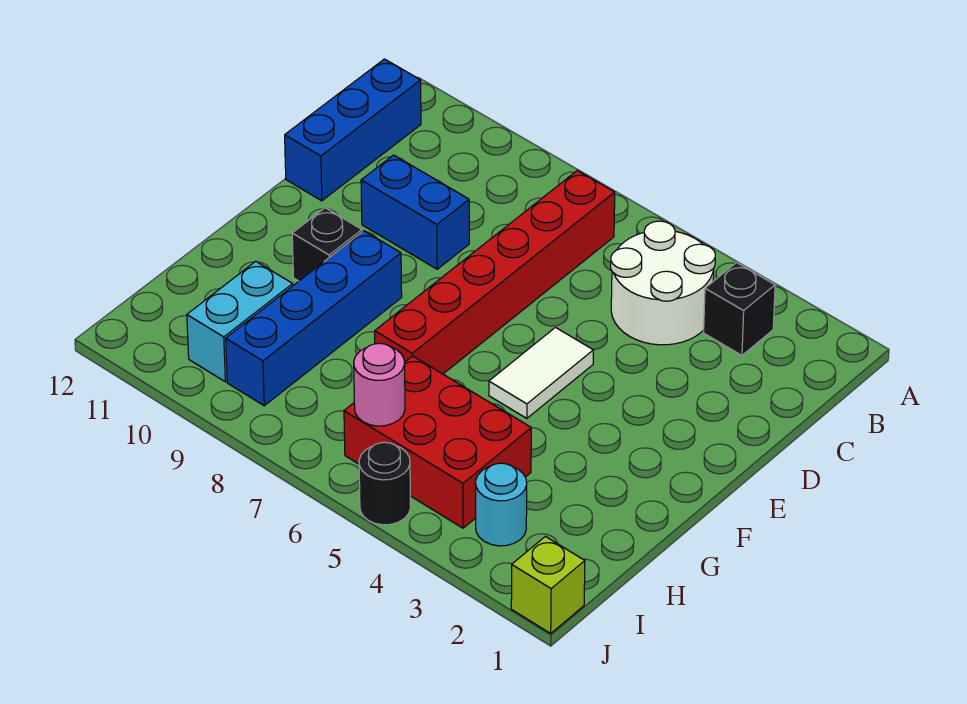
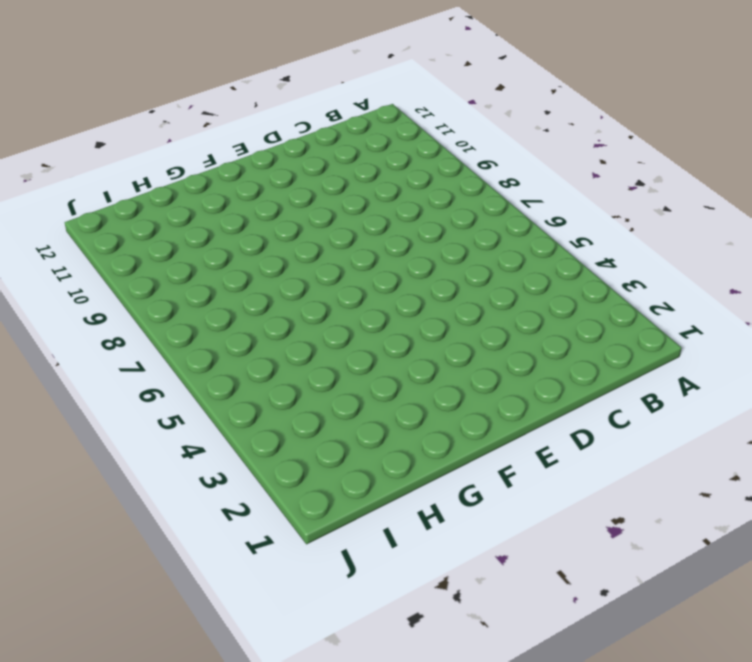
none -> black 1x1 brick [704,263,775,355]
none -> white 2x2 round brick [611,221,715,345]
none -> red 1x6 brick [375,171,615,374]

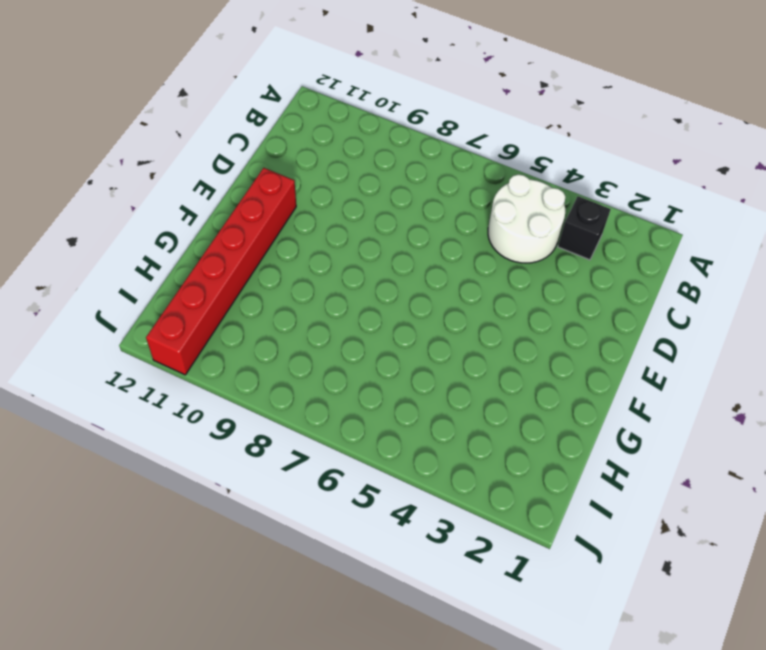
red 1x6 brick [146,168,296,375] -> red 1x6 brick moved to [375,171,615,374]
none -> blue 1x3 brick [285,59,421,201]
none -> blue 1x2 brick [361,155,469,269]
none -> white 1x2 tile [489,328,593,418]

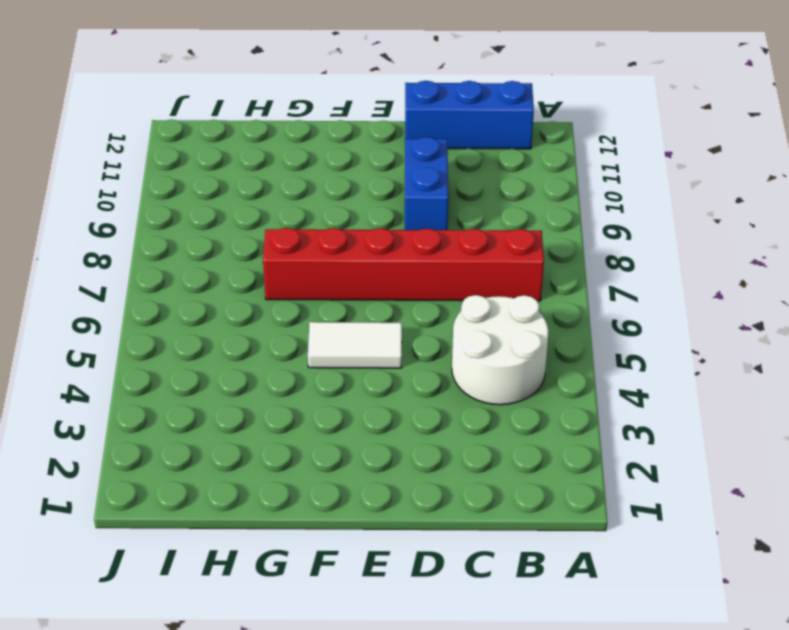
none -> black 1x1 brick [704,263,775,355]
none -> blue 1x4 brick [226,231,402,406]
none -> black 1x1 brick [292,208,362,281]

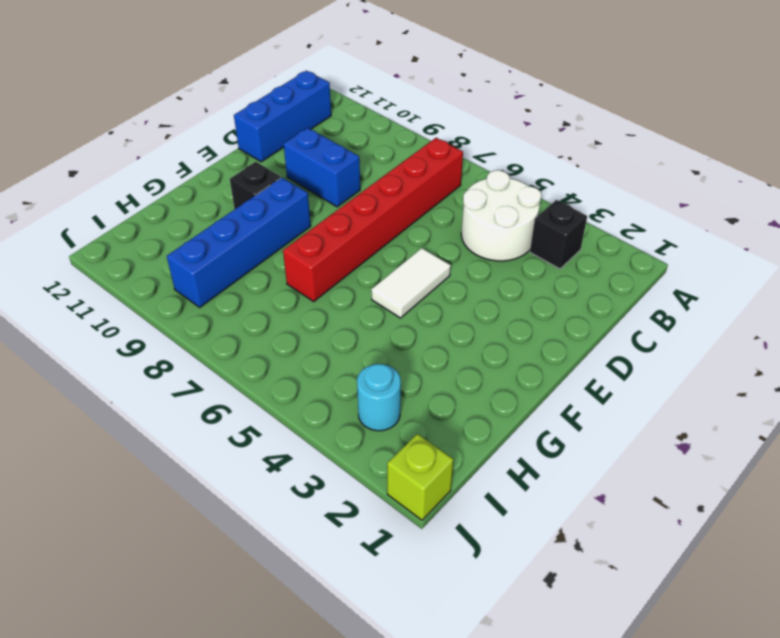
none -> red 2x3 brick [344,356,531,528]
none -> cyan 1x2 brick [187,261,293,382]
none -> black 1x1 round brick [359,442,411,525]

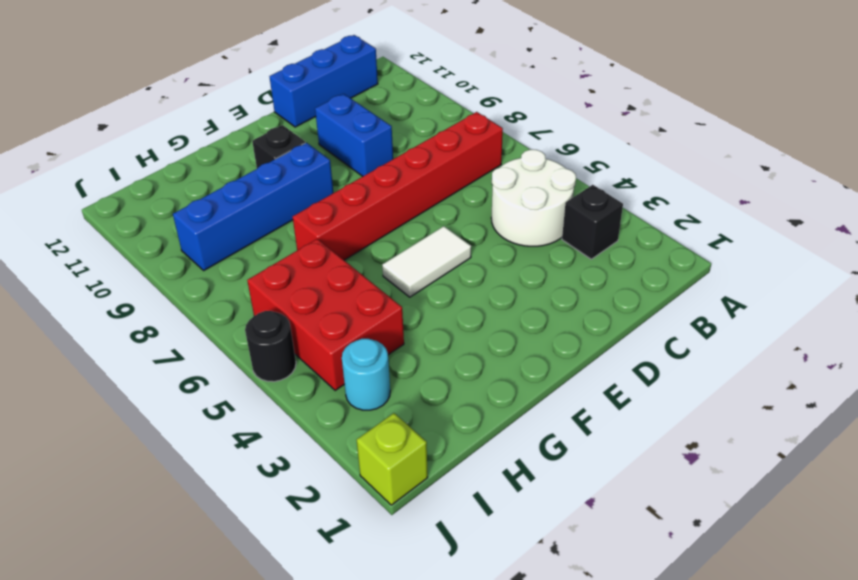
none -> cyan 1x2 brick [187,261,293,382]
none -> pink 1x1 round brick [354,343,405,426]

